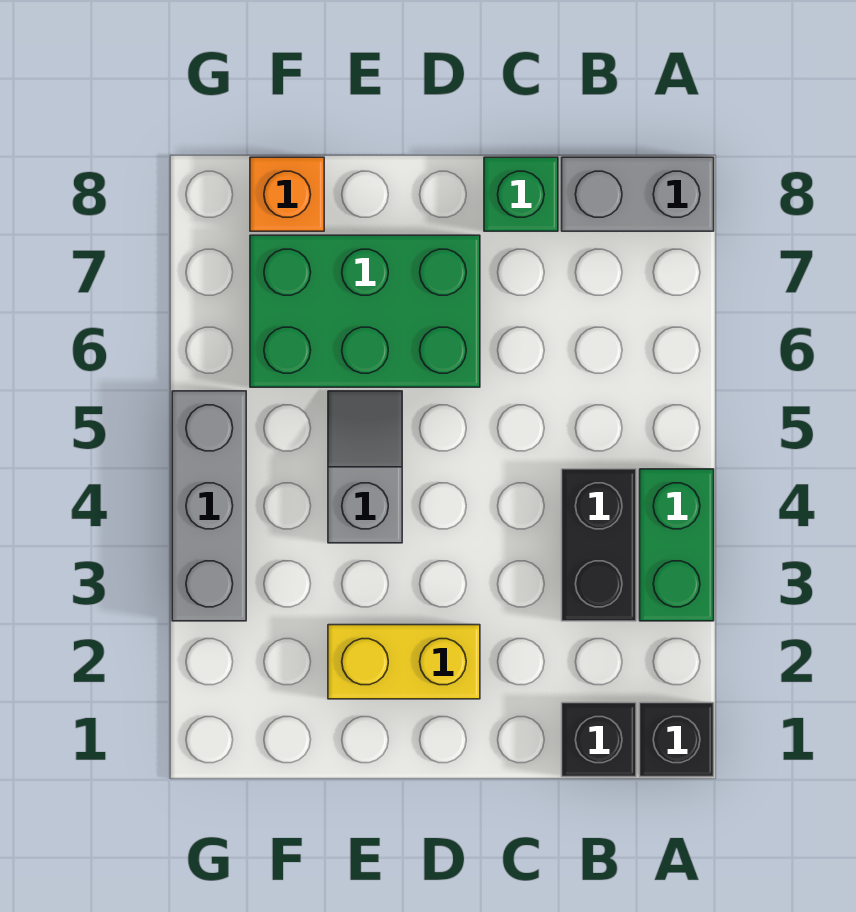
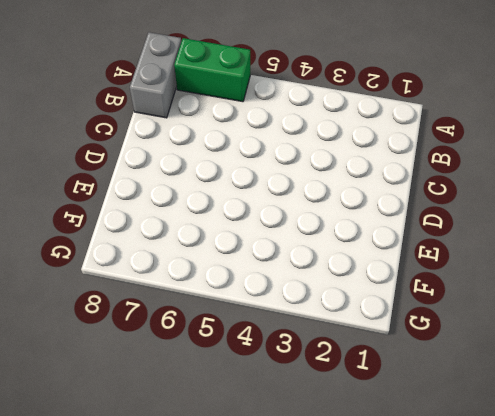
green 1x2 brick [174,38,250,102] -> green 1x2 brick moved to [640,469,714,621]
none -> black 1x1 brick [640,703,714,777]
none -> black 1x1 brick [562,703,636,777]

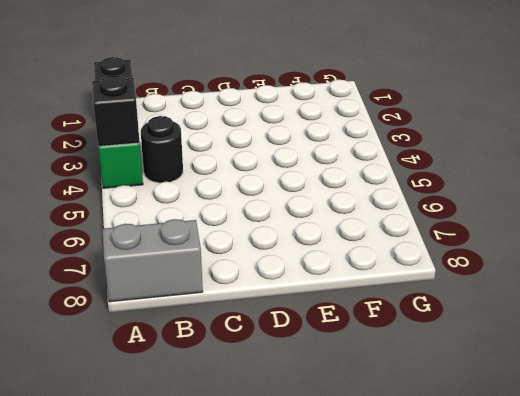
black 1x1 brick [92,75,140,146] -> black 1x1 brick moved to [562,703,636,777]
black 1x1 round brick [141,116,183,183] -> black 1x2 brick [562,469,636,621]
none -> green 1x1 brick [484,157,558,231]
none -> yellow 1x2 brick [328,625,480,699]

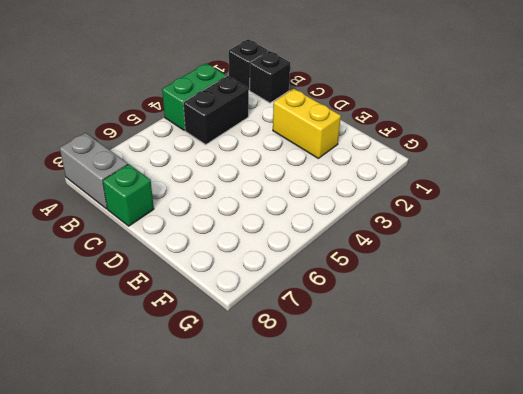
none -> green 2x3 brick [250,235,480,387]
none -> grey 1x2 slope [328,391,402,543]

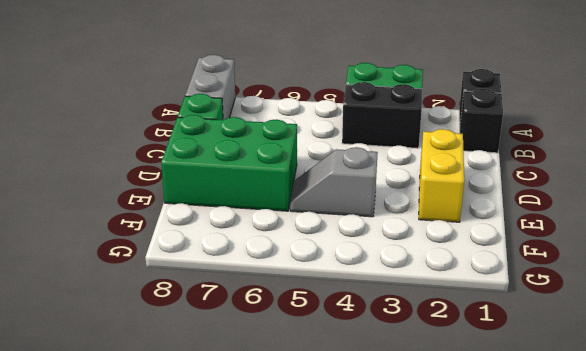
green 2x3 brick [161,115,297,211] -> green 2x3 brick turned to [250,235,480,387]
none -> orange 1x1 brick [250,157,324,231]
none -> grey 1x3 brick [172,391,246,621]

